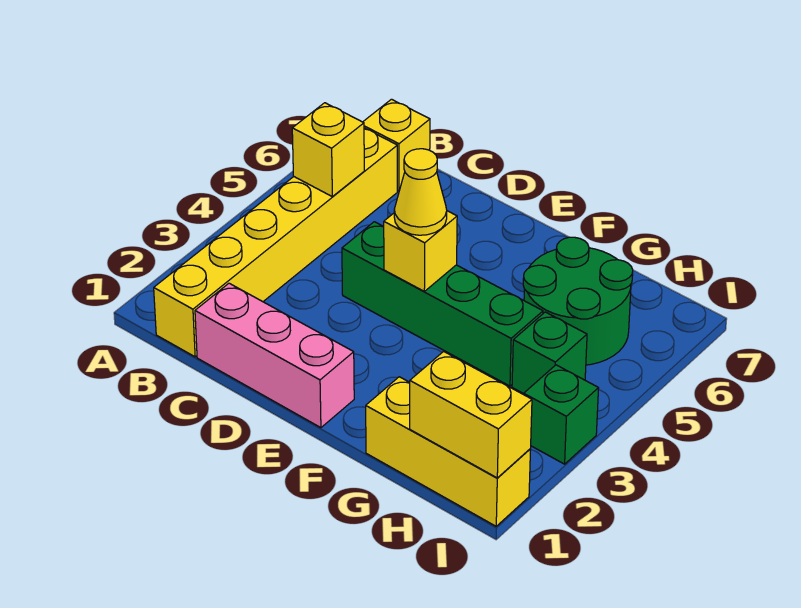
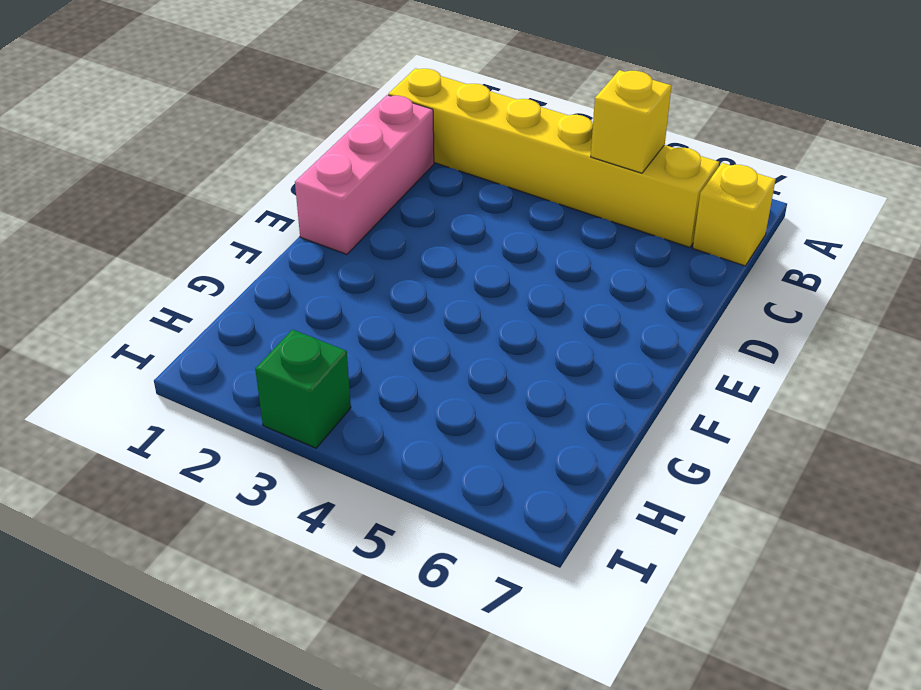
none -> green 1x4 brick [342,222,543,386]
none -> yellow 1x3 brick [366,377,531,526]
none -> green 2x2 round brick [523,237,633,365]

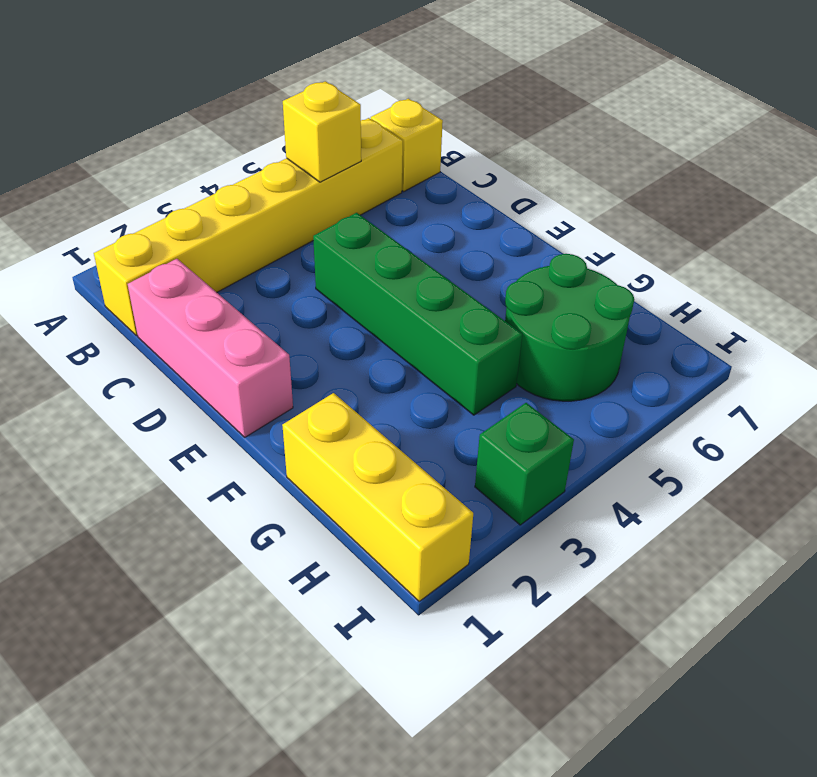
none -> green 1x1 brick [512,312,587,394]
none -> yellow 1x1 brick [383,211,457,291]
none -> yellow 1x2 brick [410,351,532,478]

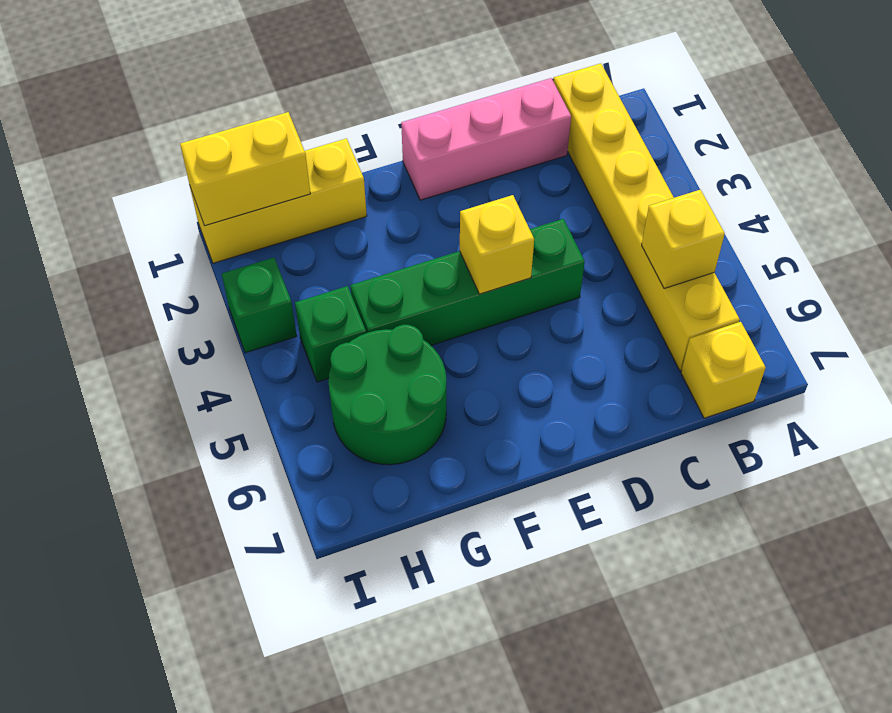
none -> yellow 1x1 cone [394,149,447,235]

